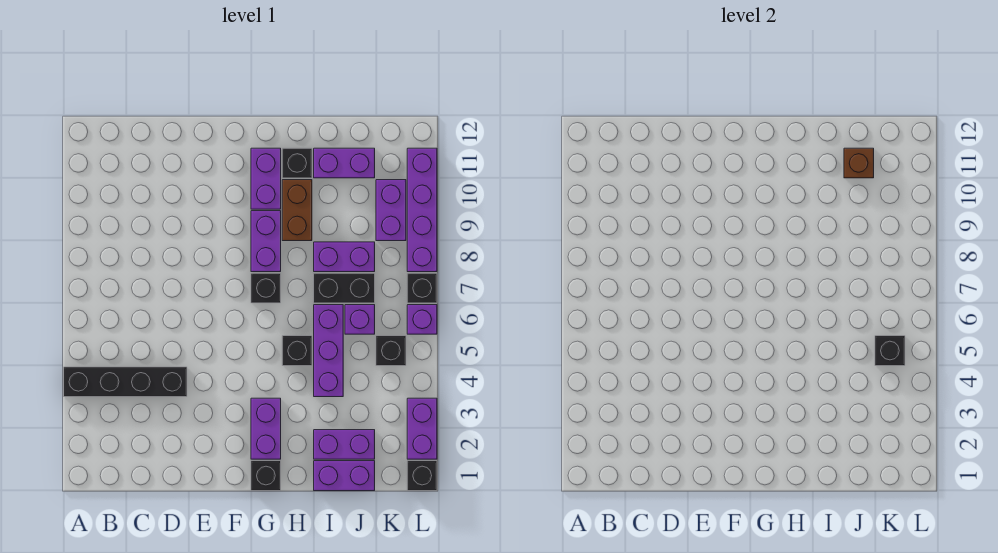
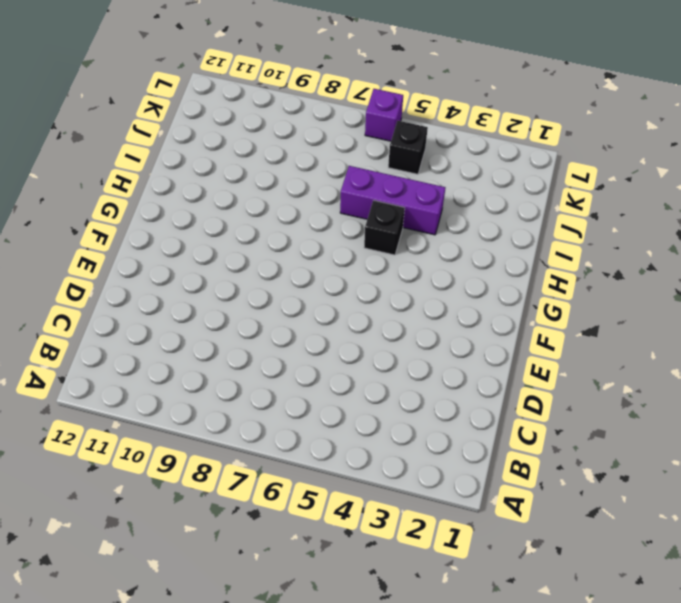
none -> black 1x4 brick [64,367,187,397]
none -> black 1x1 brick [251,461,281,491]
none -> purple 1x2 brick [251,398,281,459]

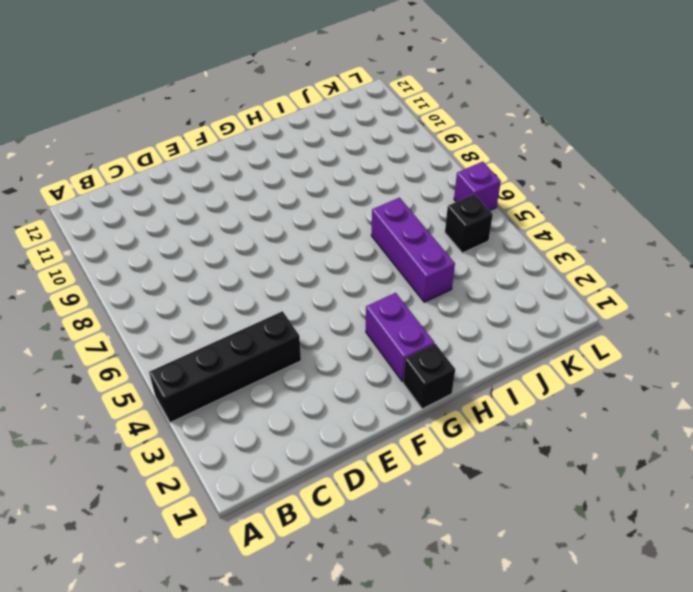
none -> black 1x1 brick [251,273,281,303]
none -> purple 1x2 brick [251,211,281,272]
none -> purple 1x2 brick [251,148,281,209]

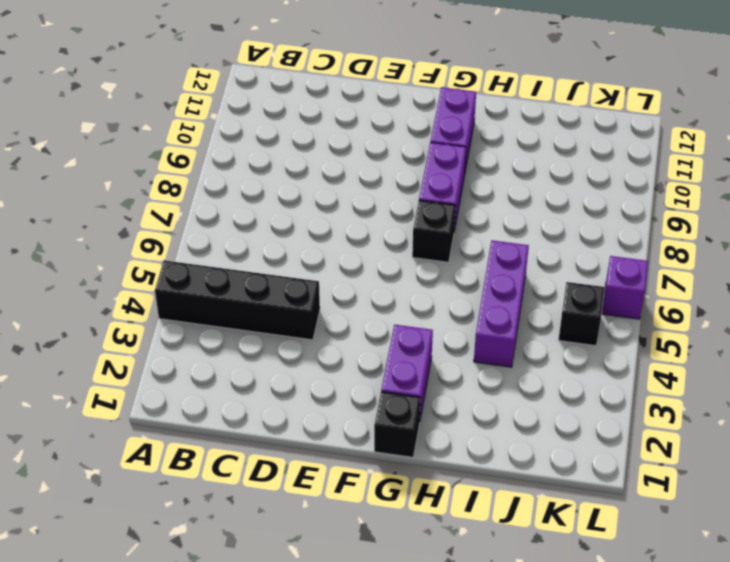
none -> black 1x1 brick [282,336,312,366]
none -> brown 1x2 brick [282,180,312,241]
none -> black 1x1 brick [282,148,312,178]

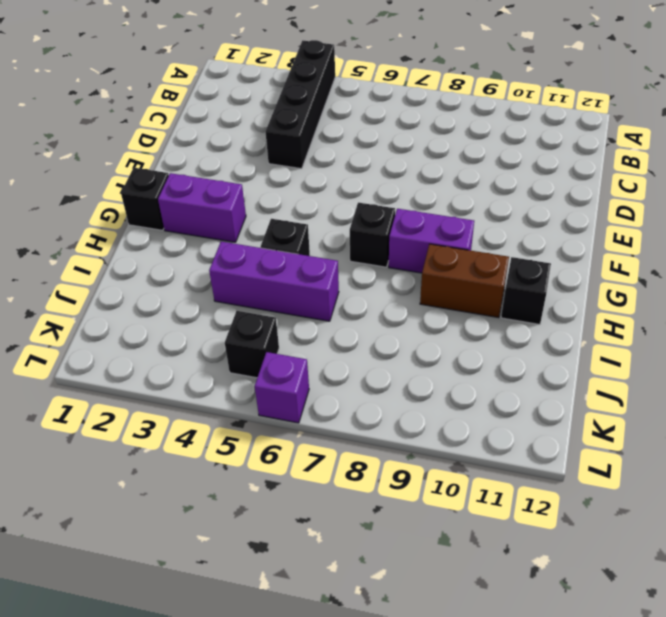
none -> purple 1x2 brick [251,148,281,209]
none -> purple 1x2 brick [314,461,375,491]
none -> purple 1x2 brick [314,430,375,459]

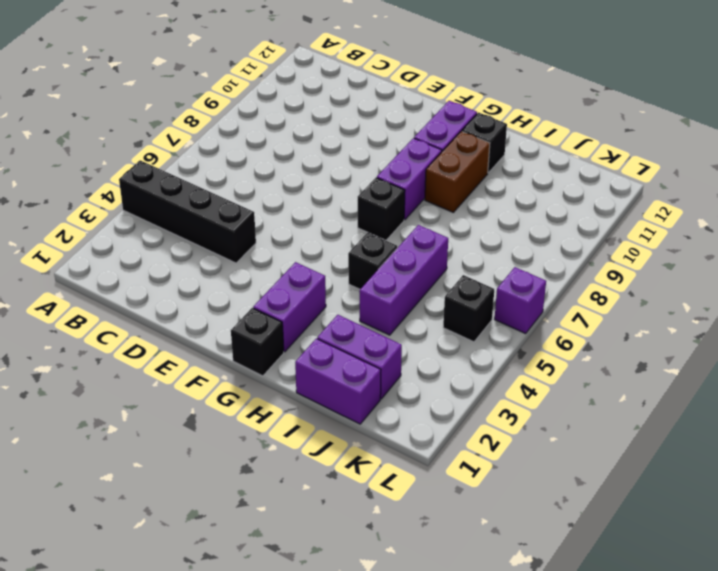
none -> black 1x2 brick [314,273,375,303]
none -> purple 1x2 brick [314,242,375,272]
none -> purple 1x2 brick [314,148,375,178]

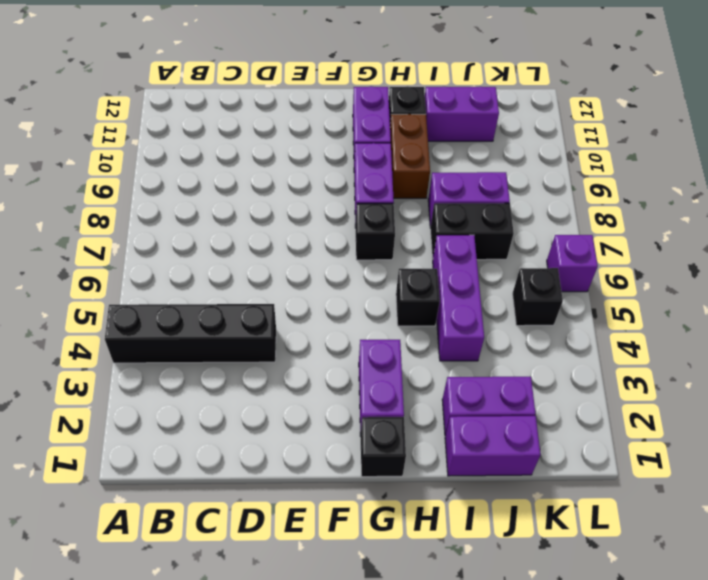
none -> purple 1x1 brick [345,305,375,334]
none -> purple 1x2 brick [376,180,406,241]
none -> black 1x1 brick [407,461,437,491]

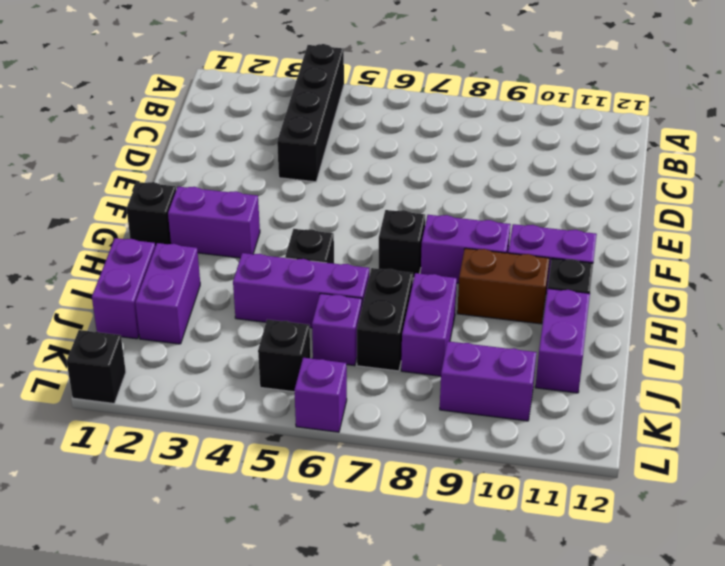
none -> purple 1x2 brick [407,398,437,459]
none -> black 1x1 brick [407,273,437,303]
none -> purple 1x4 brick [407,148,437,272]

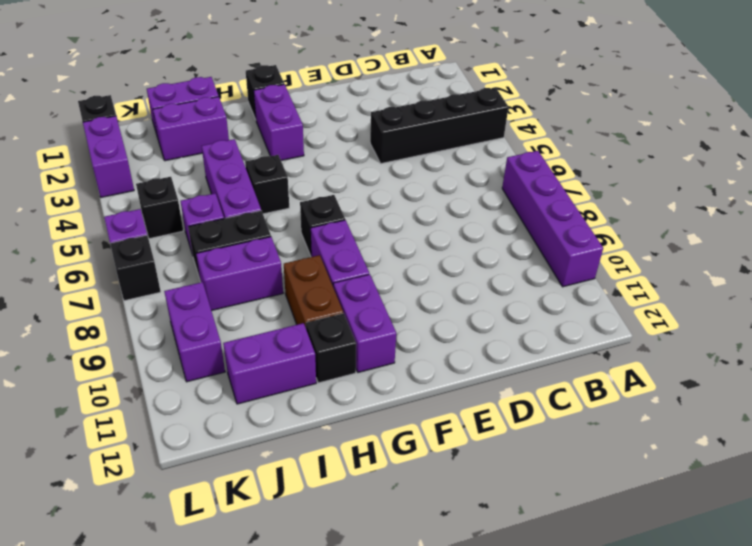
purple 1x4 brick [502,151,603,287] -> purple 1x4 brick moved to [407,148,437,272]
none -> brown 1x1 brick [844,148,874,178]
none -> black 1x1 brick [875,336,905,366]

